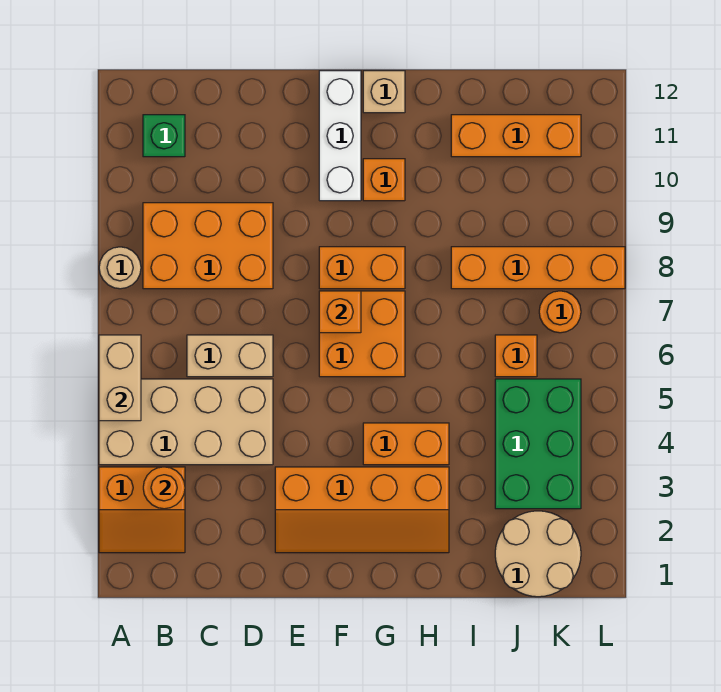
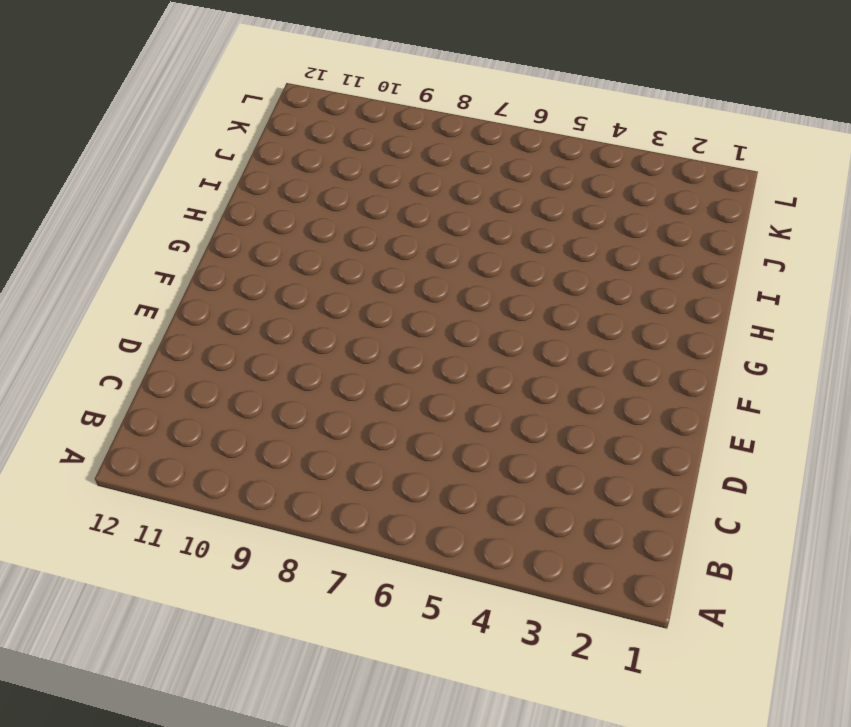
none -> orange 2x2 slope [99,467,185,553]
none -> tan 2x4 brick [99,379,273,465]
none -> tan 1x1 round brick [99,247,141,289]

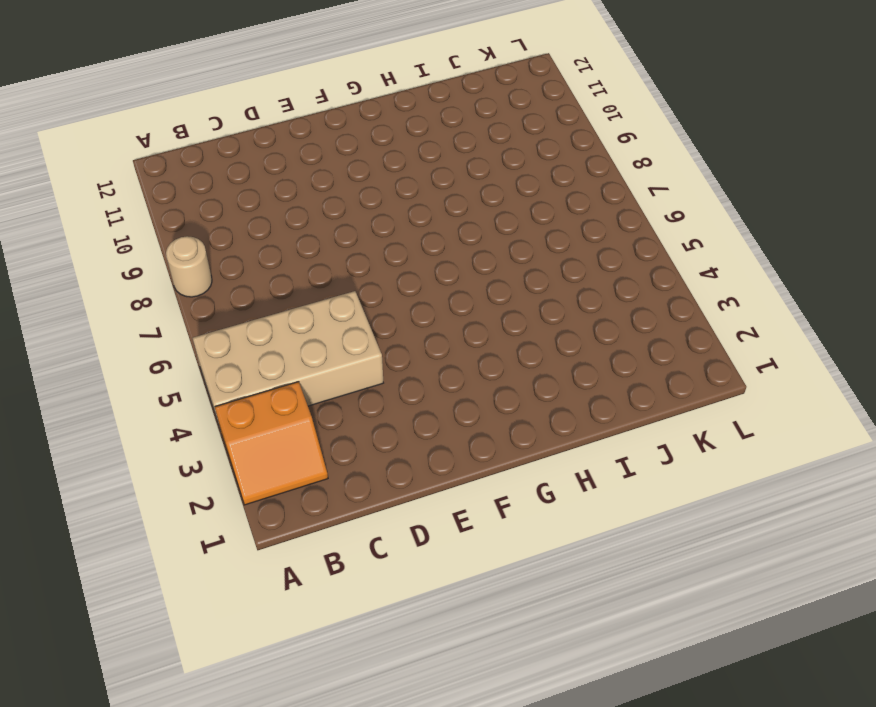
none -> orange 2x3 brick [143,203,273,289]
none -> green 1x1 brick [143,115,185,157]
none -> tan 1x2 brick [187,335,273,377]

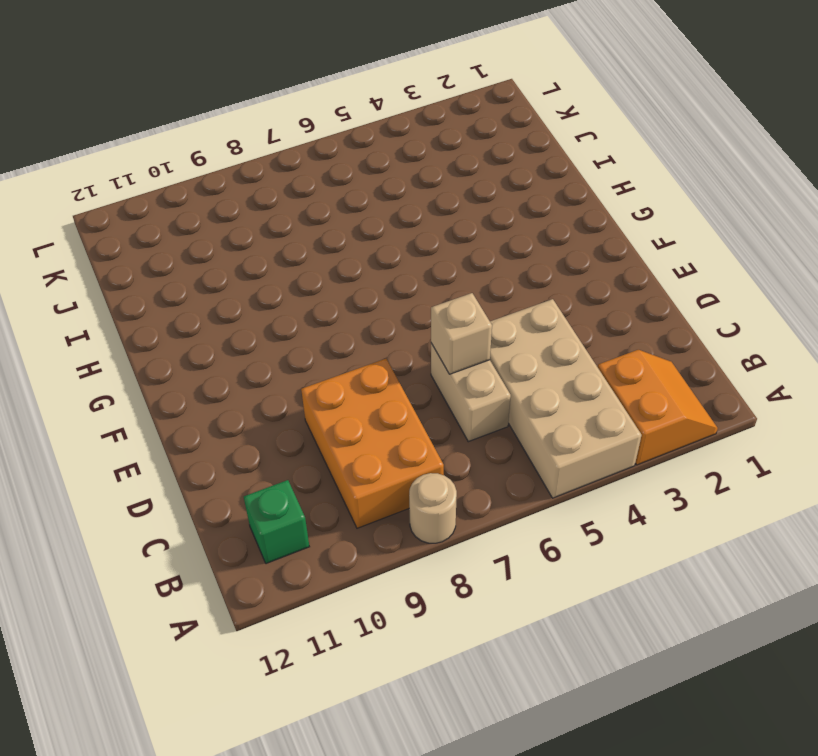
tan 1x1 brick [431,293,492,374] -> tan 1x1 brick moved to [363,71,405,113]
none -> orange 2x4 slope [275,467,449,553]
none -> orange 2x2 brick [319,291,405,377]
none -> orange 1x2 brick [319,247,405,289]

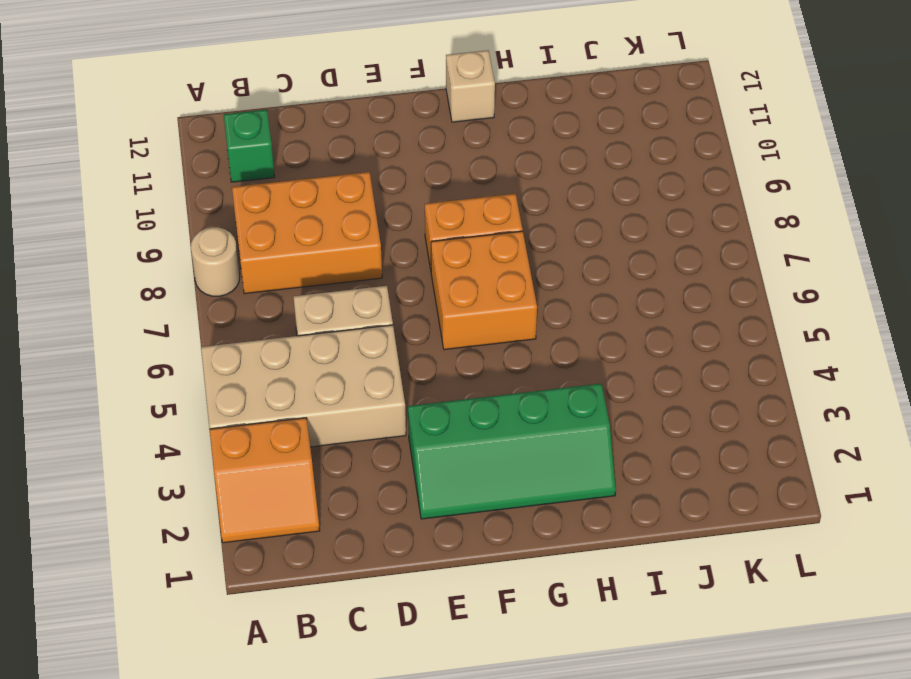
green 2x4 slope [408,384,616,519] -> orange 2x4 slope [275,467,449,553]
none -> white 1x3 brick [319,71,361,201]
none -> orange 1x2 brick [363,423,449,465]
none -> orange 1x1 brick [363,159,405,201]

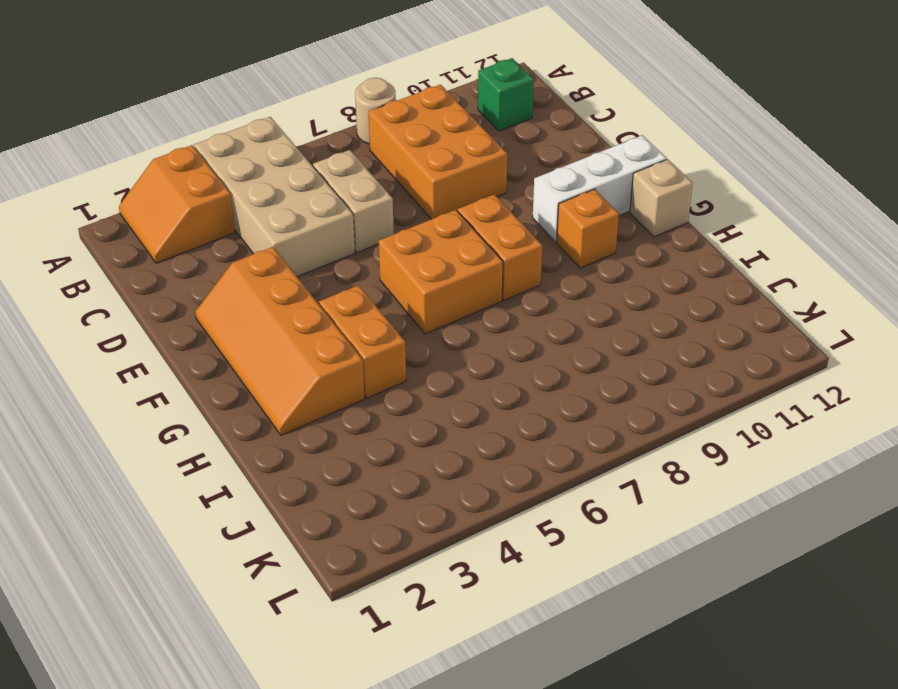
none -> orange 1x4 brick [451,247,625,289]
none -> orange 1x3 brick [451,115,581,157]
none -> tan 2x2 round brick [495,511,581,597]

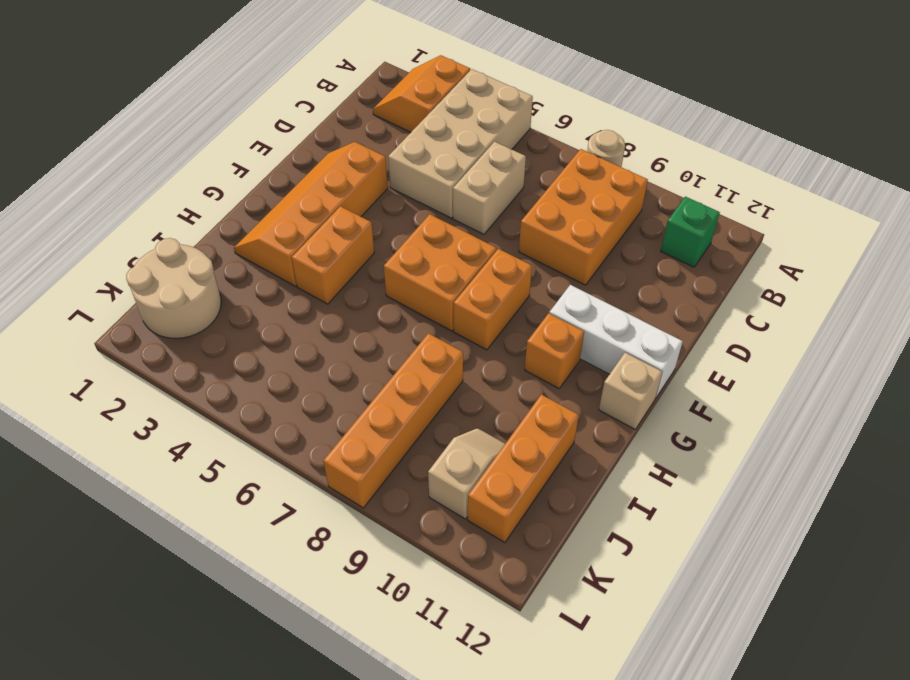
tan 1x2 slope [428,428,505,519] -> none
none -> green 2x3 brick [495,379,581,509]
none -> orange 1x1 brick [495,335,537,377]
none -> orange 1x1 round brick [539,291,581,333]

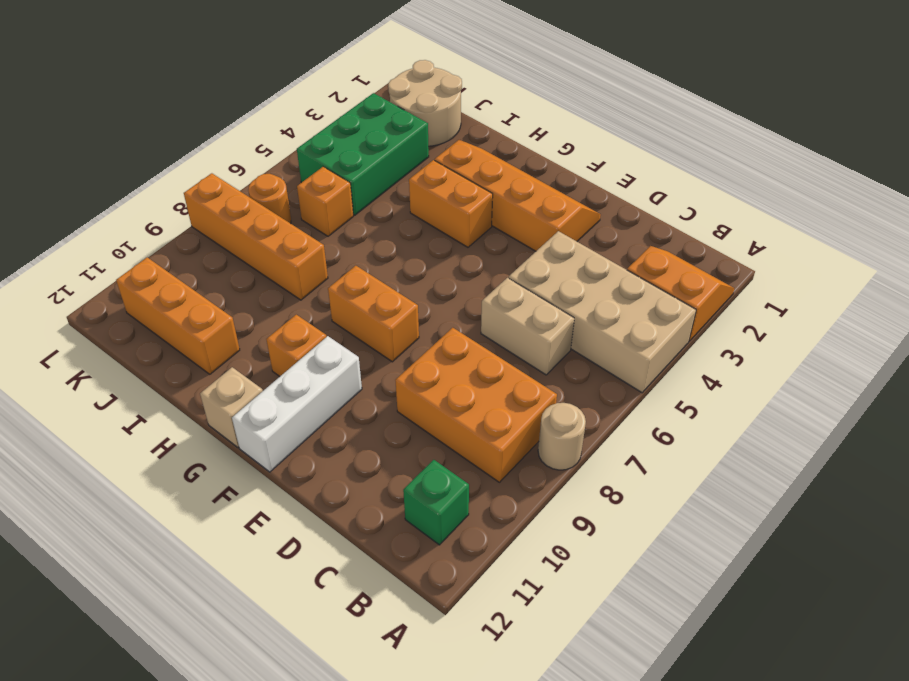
none -> orange 2x2 brick [319,291,405,377]
none -> tan 1x2 brick [99,335,141,421]
none -> orange 1x1 round brick [143,467,185,509]

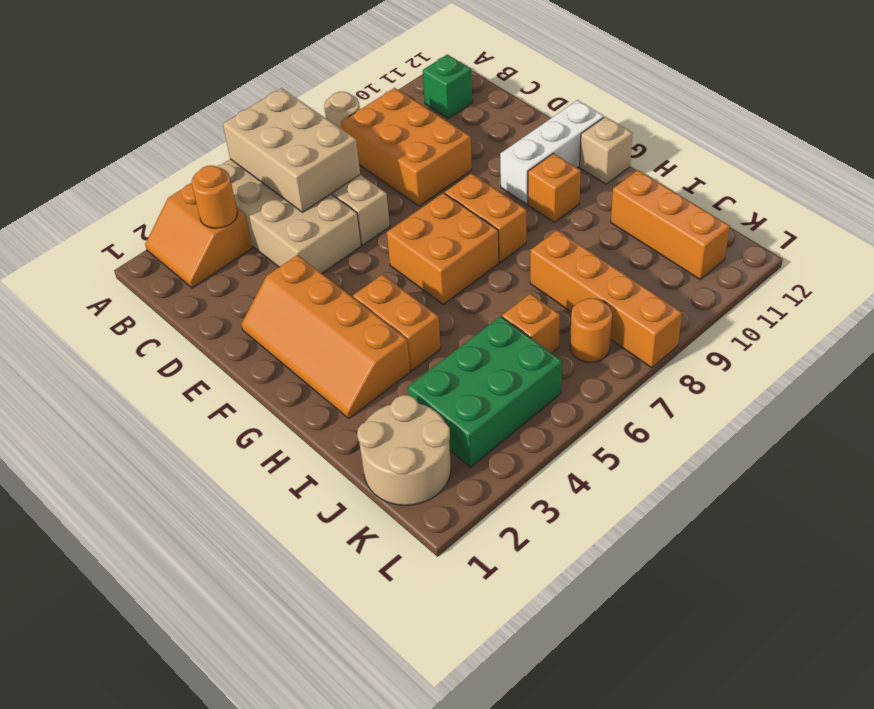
tan 2x3 brick [223,88,360,212] -> tan 1x2 brick [99,335,141,421]
none -> orange 1x1 brick [319,291,361,333]

